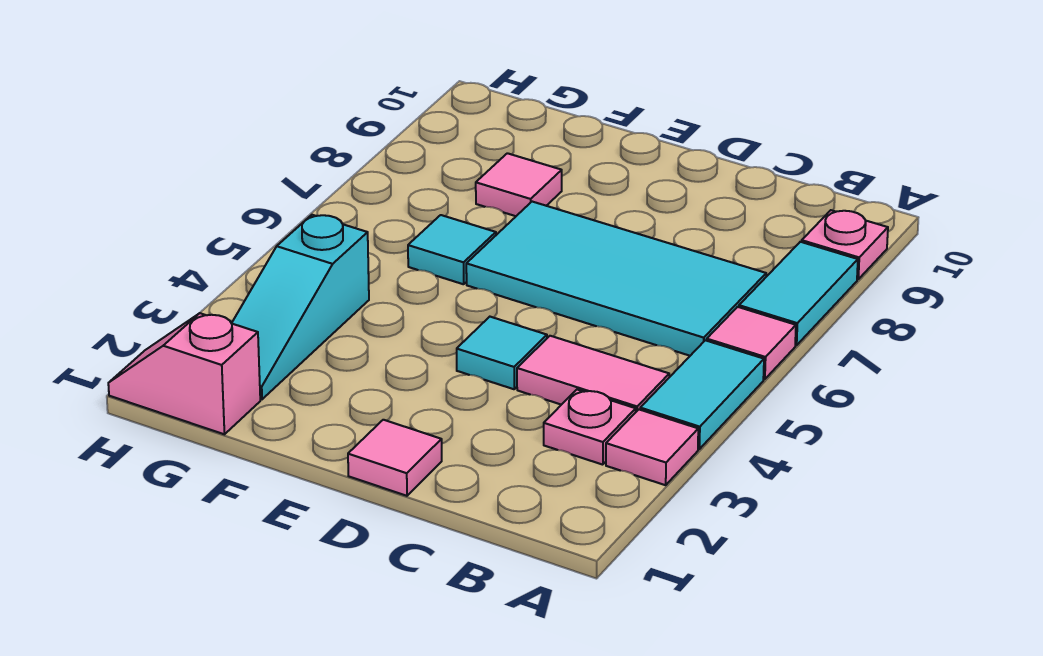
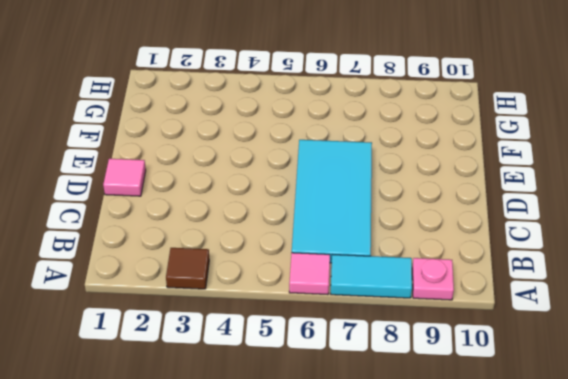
brown 1x1 tile [166,248,209,289] -> pink 1x1 tile [606,410,698,485]
none -> cyan 1x2 tile [640,340,764,449]
none -> pink 1x1 plate [544,390,636,465]
none -> pink 1x2 tile [517,336,669,412]

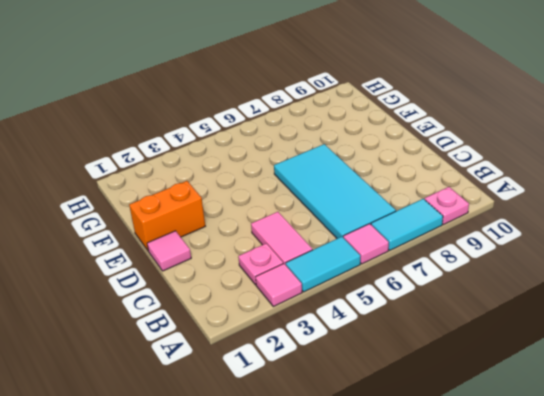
orange 1x2 brick [129,181,205,250] -> none
none -> cyan 1x1 tile [457,317,547,389]
none -> cyan 1x1 tile [408,215,496,284]
none -> pink 1x1 tile [476,153,562,216]

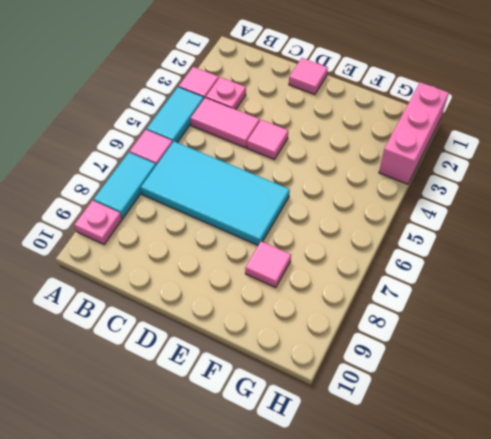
pink 1x1 tile [247,120,288,160] -> cyan 1x1 tile [457,317,547,389]
pink 1x3 brick [379,82,449,184] -> pink 1x2 slope [108,313,260,434]
none -> cyan 1x1 tile [408,215,496,284]
none -> cyan 1x3 slope [232,215,369,399]

